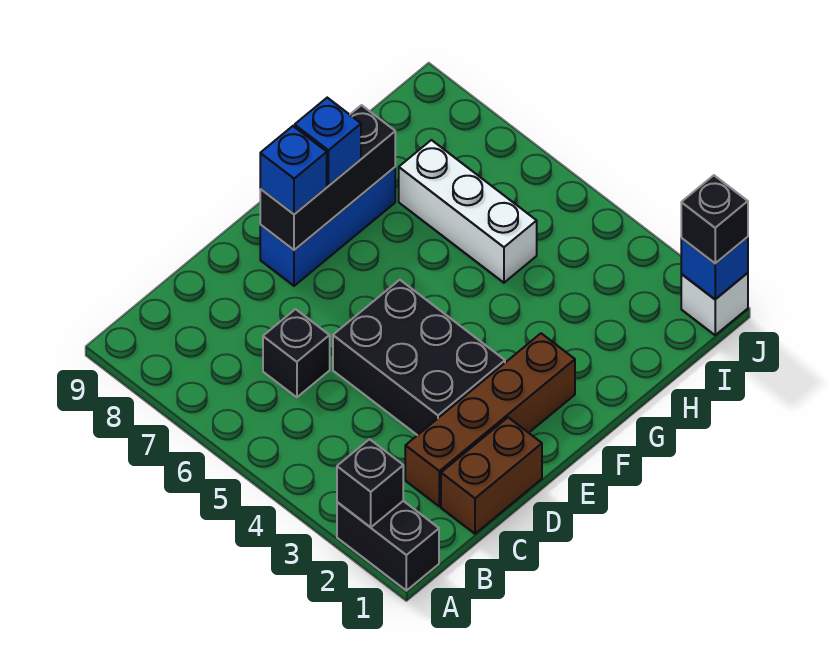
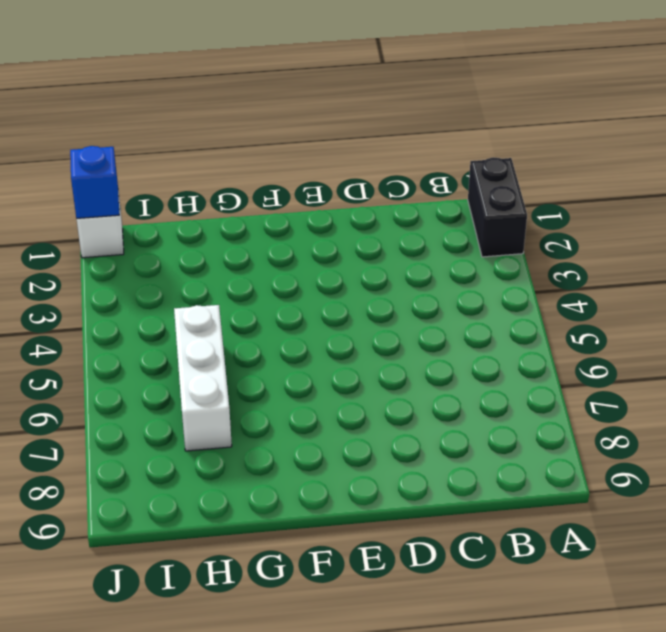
none -> brown 1x2 brick [441,417,542,534]
none -> brown 1x4 brick [405,333,575,506]
none -> black 1x1 brick [263,309,330,397]

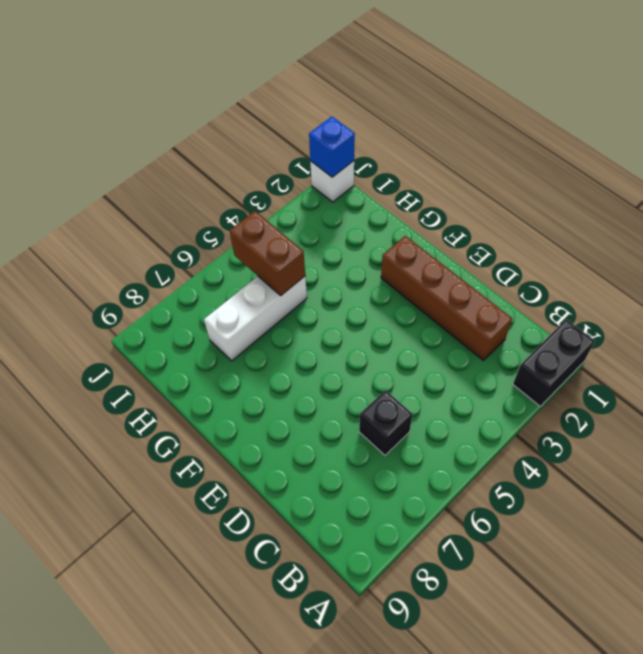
brown 1x2 brick [230,211,305,295] -> brown 1x2 brick moved to [441,417,542,534]
none -> black 2x3 brick [333,280,505,435]
none -> blue 1x3 brick [260,167,395,286]
none -> black 1x1 brick [337,439,403,527]

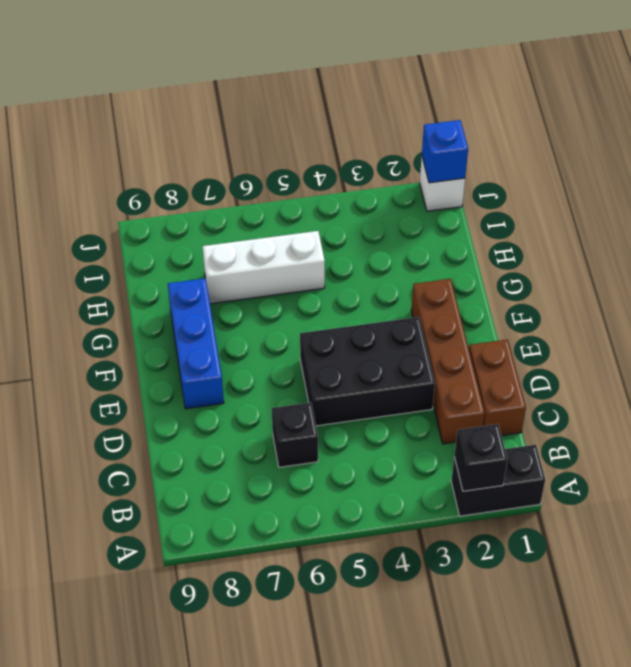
none -> black 1x3 brick [260,105,395,250]
none -> blue 1x1 brick [260,126,327,214]
none -> blue 1x1 brick [295,98,361,186]

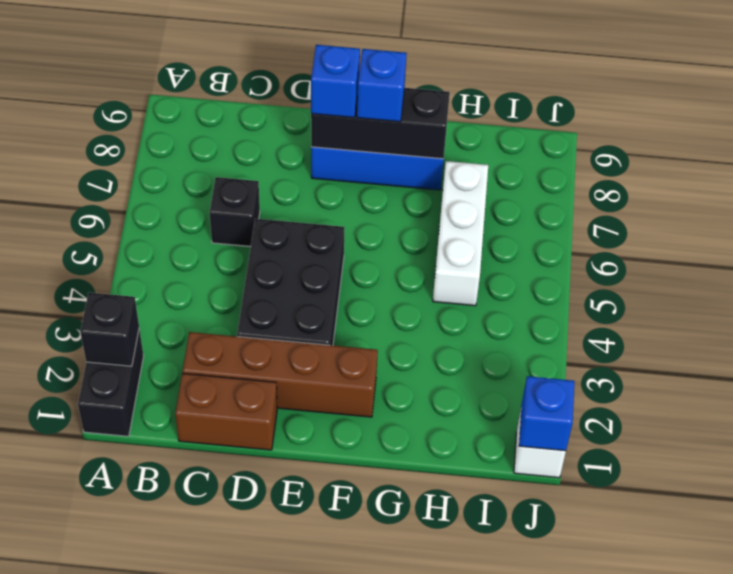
none -> black 1x1 brick [681,175,748,263]

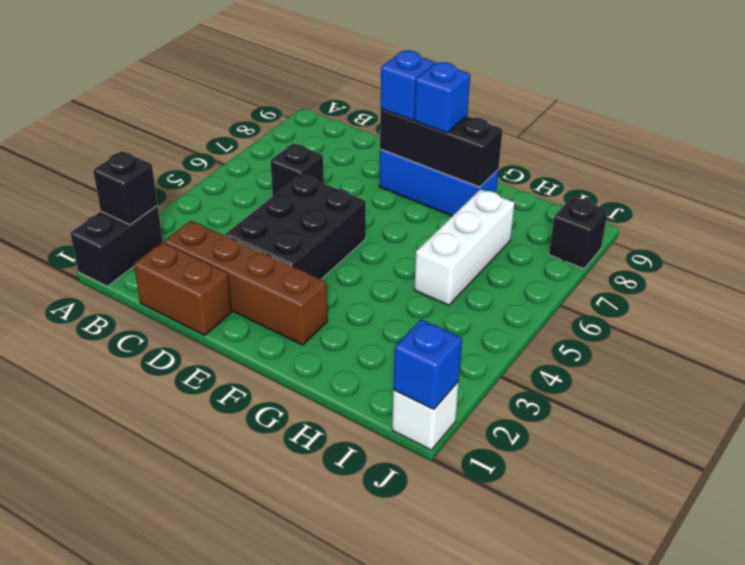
black 1x1 brick [549,197,608,269] -> black 1x1 brick moved to [681,175,748,263]

